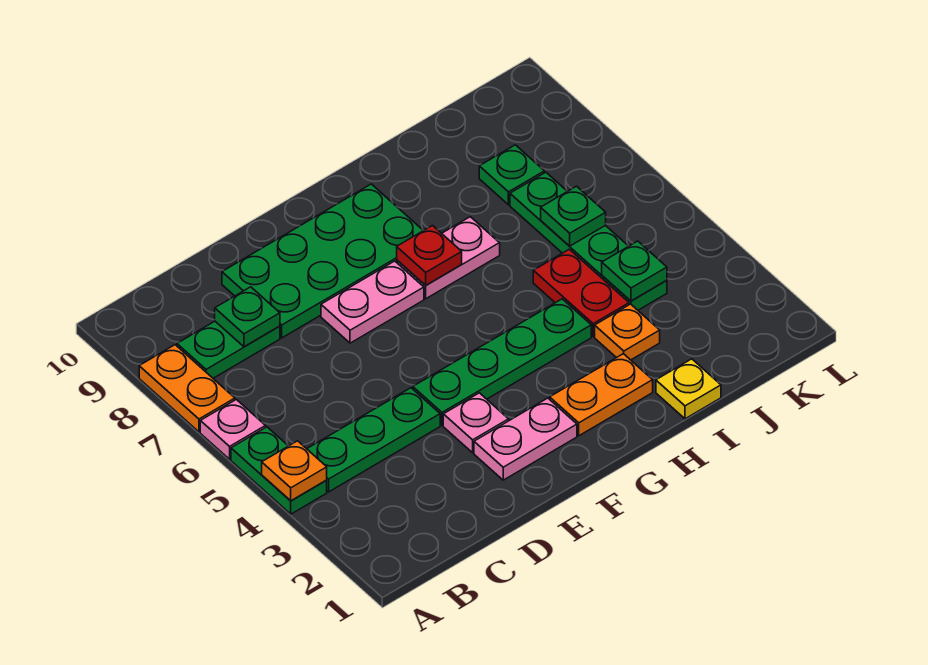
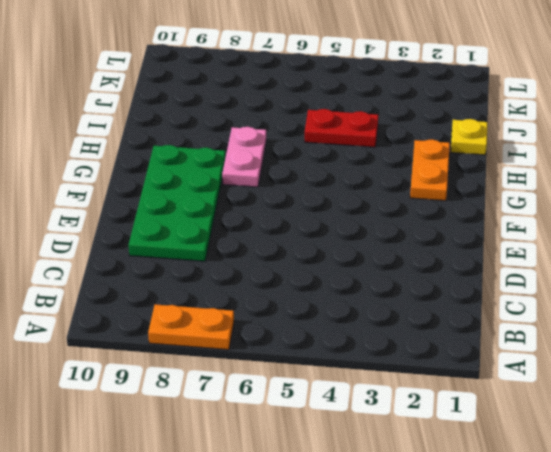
none -> green 1x2 plate [231,427,327,514]
none -> pink 1x1 plate [200,400,266,459]
none -> green 1x3 plate [307,388,440,492]

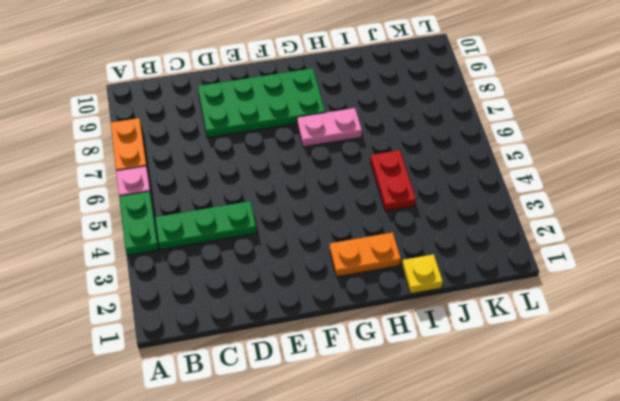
none -> green 1x2 plate [177,321,280,378]
none -> pink 1x2 plate [474,398,577,480]
none -> pink 1x1 plate [443,393,509,453]

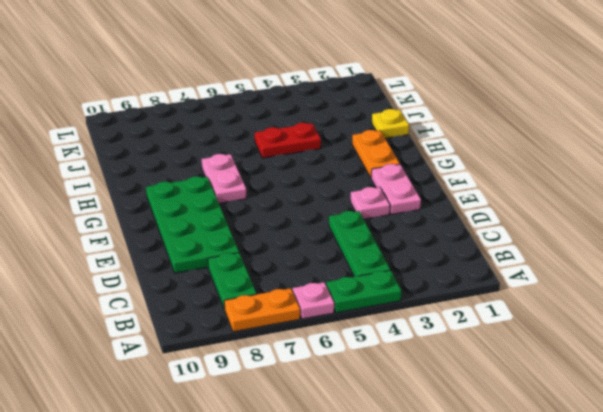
none -> green 1x4 plate [413,299,591,425]
none -> pink 1x2 plate [321,261,424,343]
none -> orange 1x1 plate [595,304,660,360]

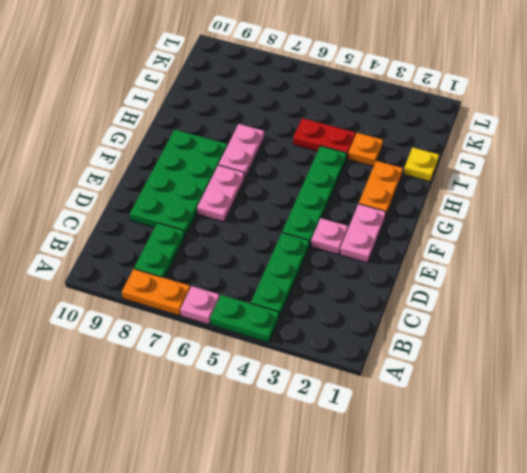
none -> green 1x4 plate [510,172,667,310]
none -> green 1x1 plate [479,145,544,205]
none -> orange 1x1 plate [262,441,327,501]

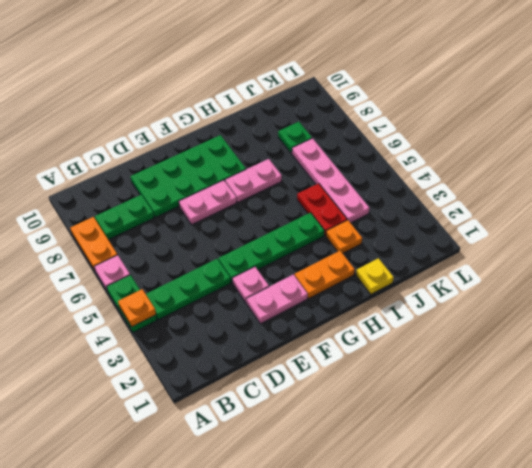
pink 1x4 plate [292,138,369,223] -> green 1x4 plate [510,172,667,310]
none -> green 1x1 plate [215,287,280,347]
none -> red 1x1 plate [397,226,462,285]
none -> green 1x1 plate [602,241,667,301]

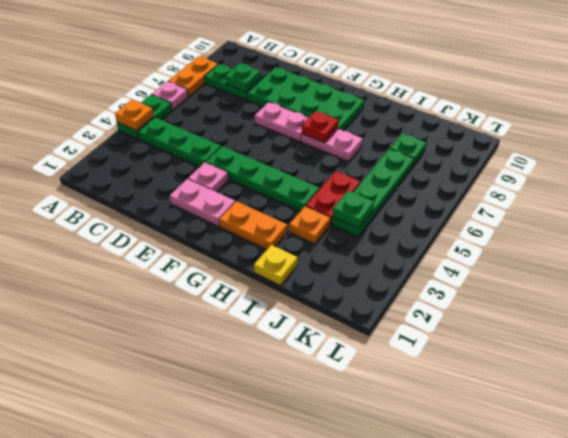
none -> green 1x1 plate [541,186,606,246]

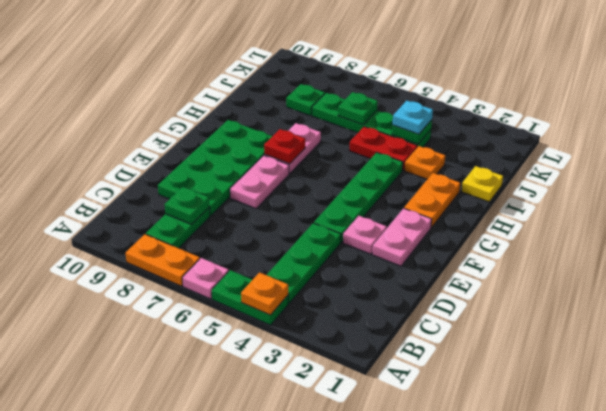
cyan 1x1 plate [393,101,433,134] -> none

